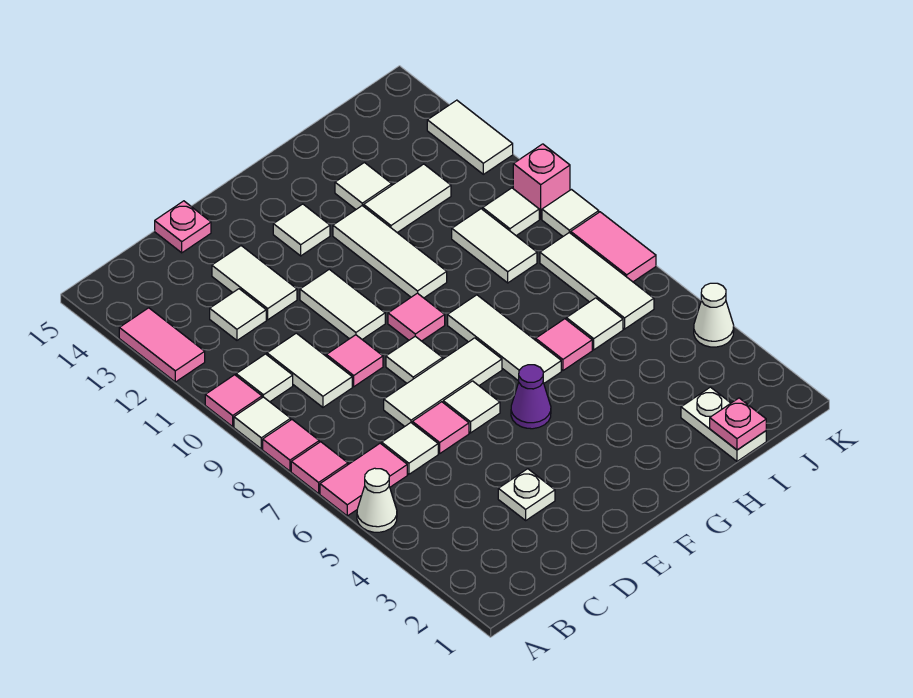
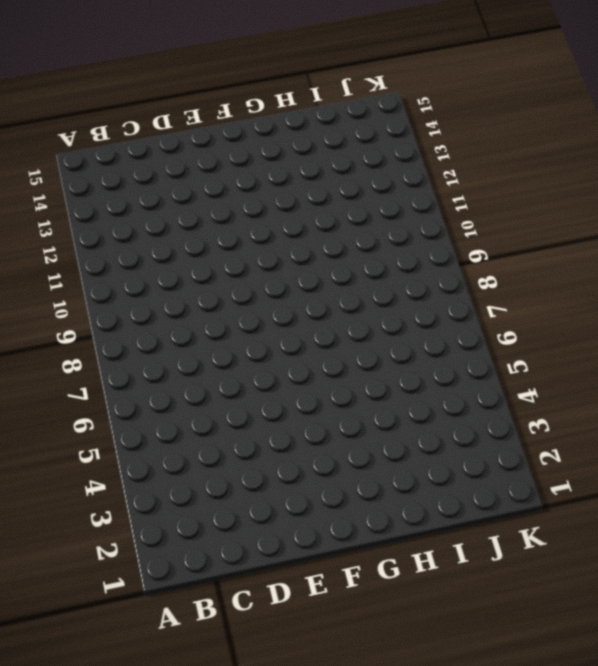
none -> white 1x1 cone [357,468,397,532]
none -> pink 1x2 tile [320,443,407,516]
none -> pink 1x1 tile [291,442,348,493]
none -> pink 1x1 tile [263,420,319,471]

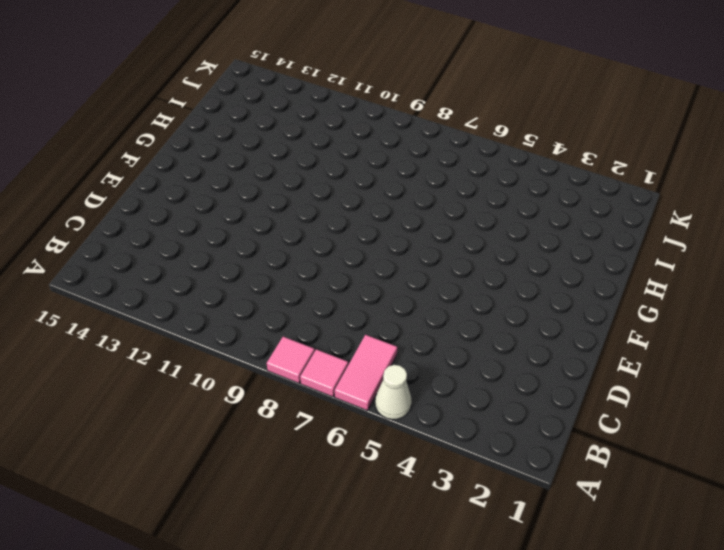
none -> white 1x1 tile [234,397,291,449]
none -> pink 1x1 tile [205,375,262,427]
none -> pink 1x2 tile [119,308,205,382]
none -> white 1x1 tile [236,354,293,402]

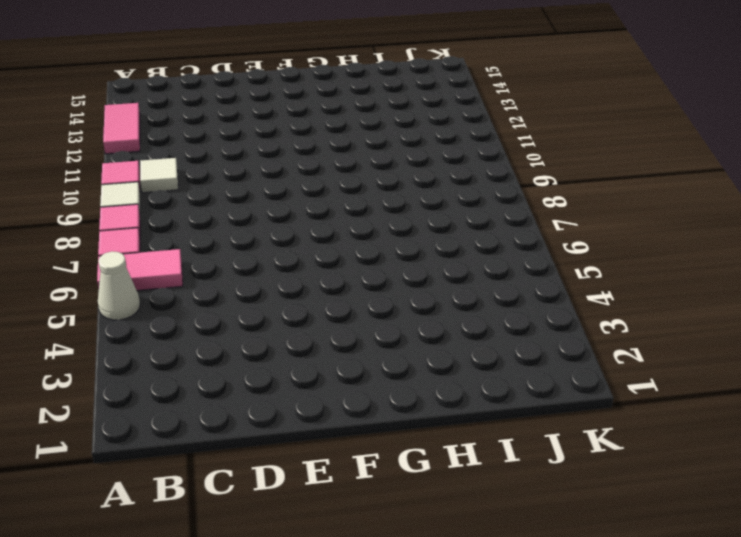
none -> white 1x1 tile [382,423,438,474]
none -> white 1x2 tile [267,333,352,407]
none -> white 1x1 tile [210,289,266,340]
none -> white 1x1 plate [498,469,555,520]

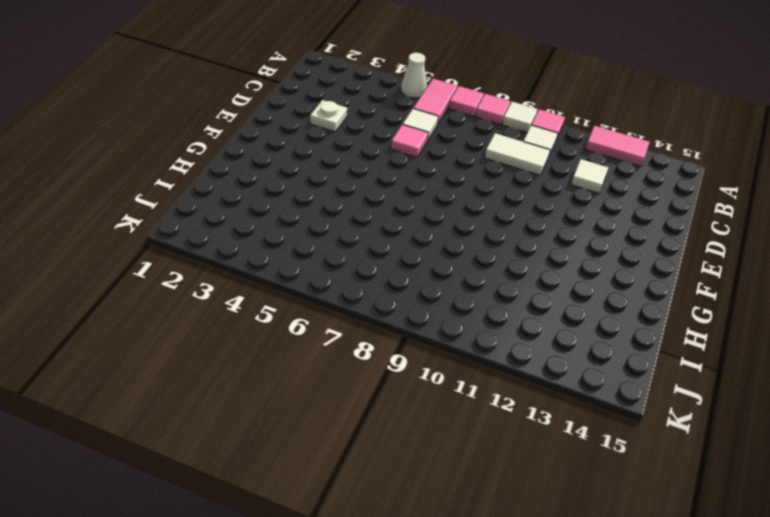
none -> white 1x3 tile [384,338,502,427]
none -> pink 1x1 tile [326,335,383,387]
none -> white 1x2 tile [212,246,297,320]
none -> pink 1x1 plate [155,201,211,253]

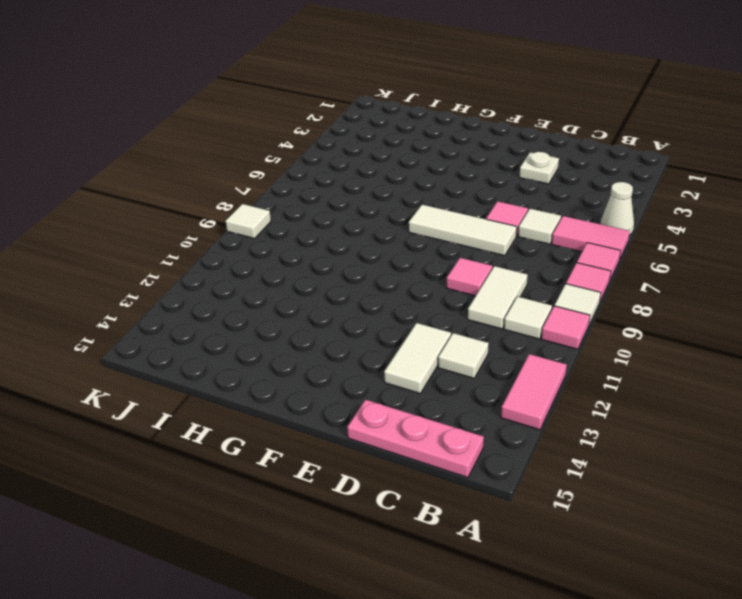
pink 1x3 plate [347,400,484,478] -> pink 1x1 plate [155,201,211,253]
none -> white 1x1 tile [443,381,500,433]
none -> white 1x1 tile [386,336,443,383]
none -> white 1x2 tile [300,269,385,339]
none -> purple 1x1 cone [511,365,551,429]

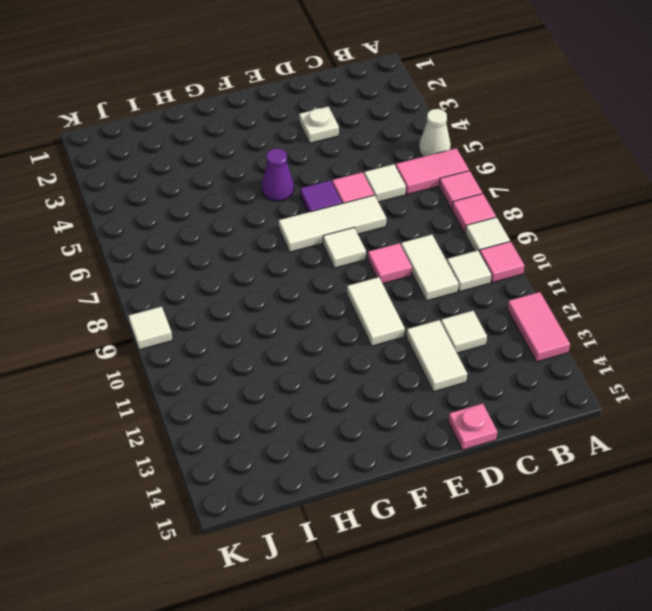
purple 1x1 tile [300,180,342,212] -> white 1x1 tile [443,381,500,433]
none -> pink 1x1 tile [388,293,445,341]
none -> white 1x1 tile [273,204,330,256]
none -> white 1x3 tile [448,295,561,383]
none -> white 1x3 tile [333,206,447,298]

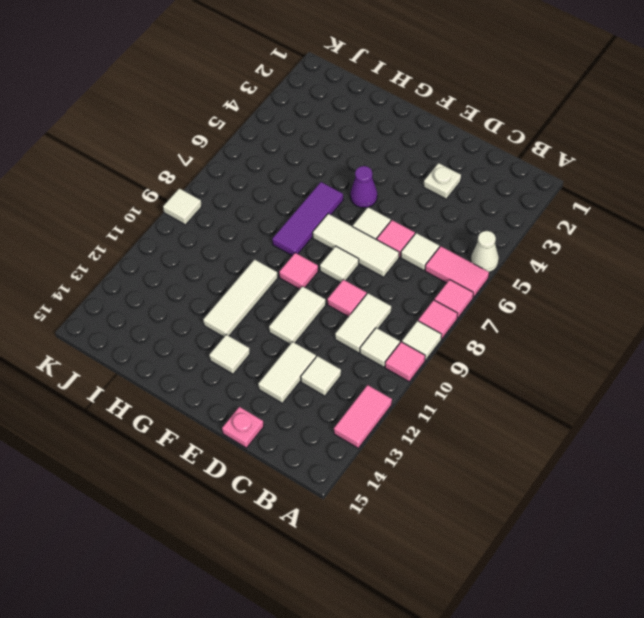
purple 1x3 tile [272,182,343,256] -> white 1x3 tile [448,295,561,383]
none -> pink 1x1 tile [536,319,592,370]
none -> white 1x2 tile [364,164,451,233]
none -> white 1x1 tile [335,163,392,209]
none -> white 1x2 plate [681,387,766,461]

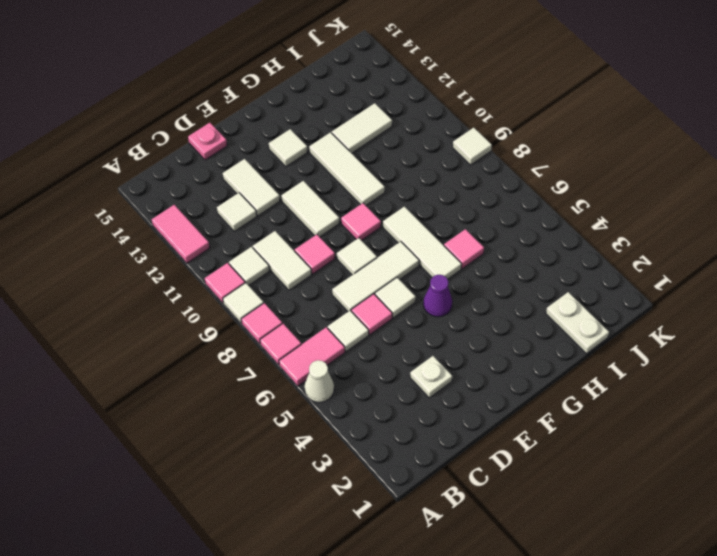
none -> white 1x1 tile [335,163,392,209]
none -> white 1x1 tile [566,298,623,350]
none -> white 1x2 tile [452,209,537,283]
none -> white 1x3 tile [540,233,654,329]

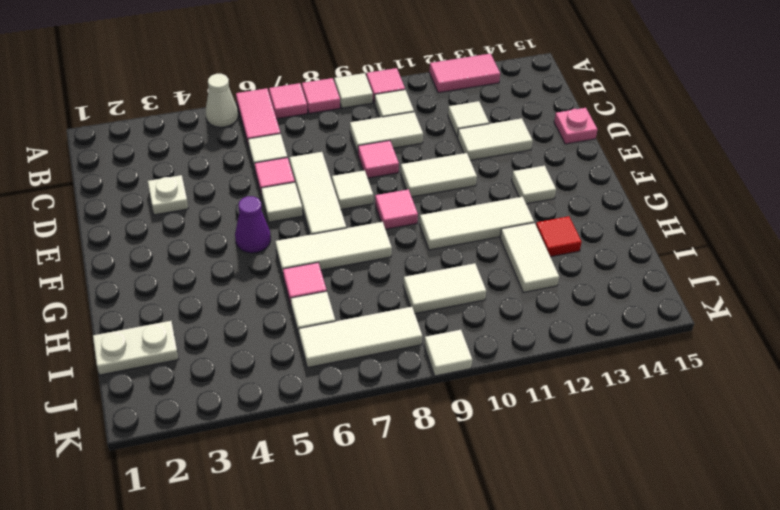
red 1x1 tile [536,216,582,257] -> white 1x1 tile [335,163,392,209]
none -> white 1x1 tile [483,188,539,236]
none -> white 1x1 cone [694,283,734,347]
none -> pink 1x2 tile [571,212,656,282]
none -> pink 1x1 brick [513,144,570,219]

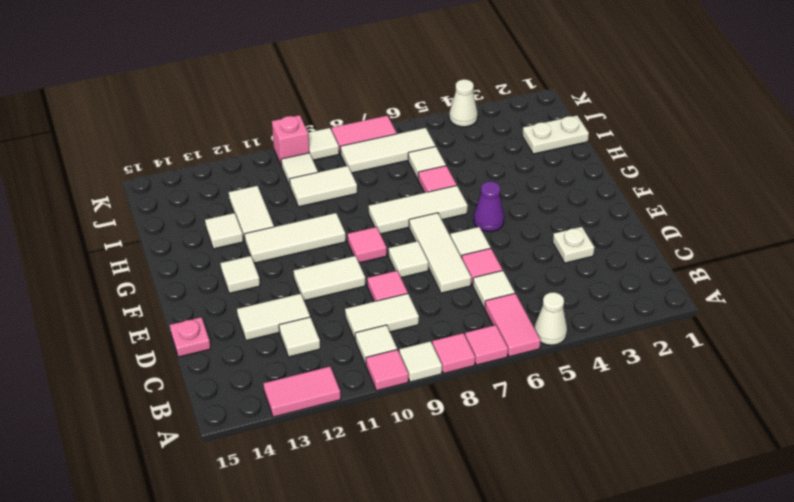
none -> white 1x2 tile [427,100,513,174]
none -> pink 1x1 plate [710,398,766,450]

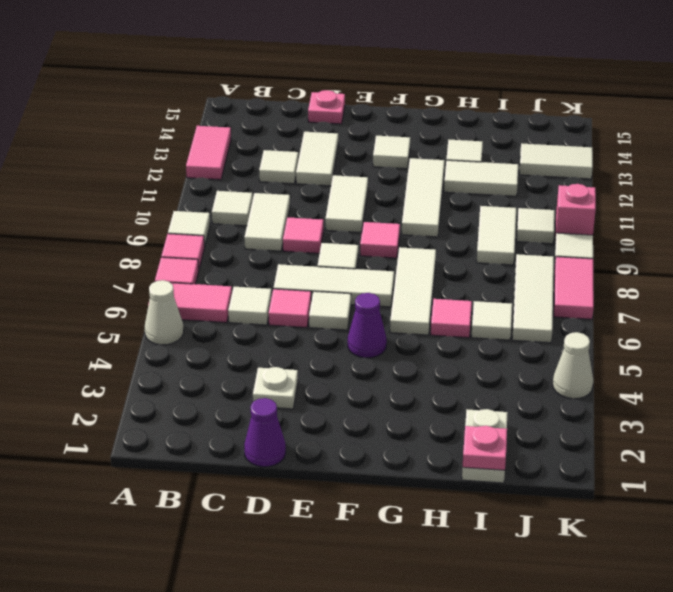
purple 1x1 cone [244,398,286,467] -> none
white 1x2 tile [519,143,593,179] -> white 1x2 tile turned to [427,100,513,174]
none -> pink 1x1 tile [205,375,262,427]

